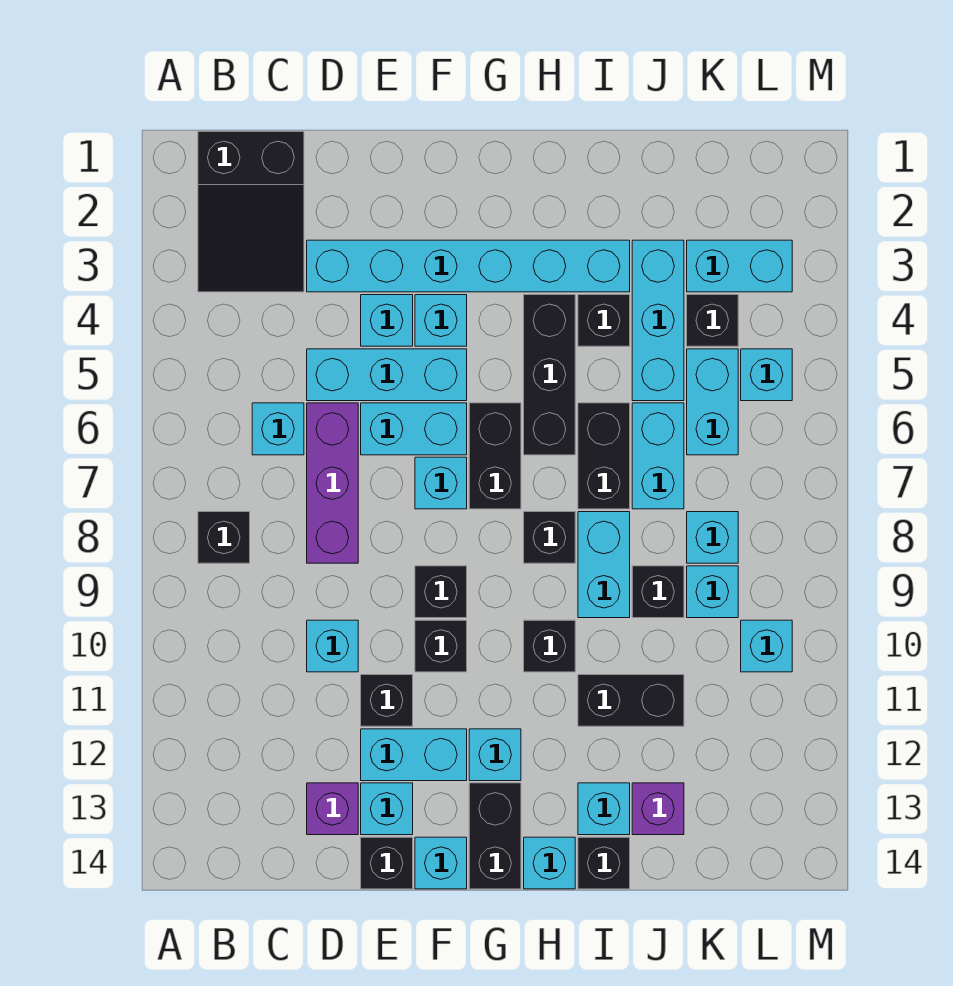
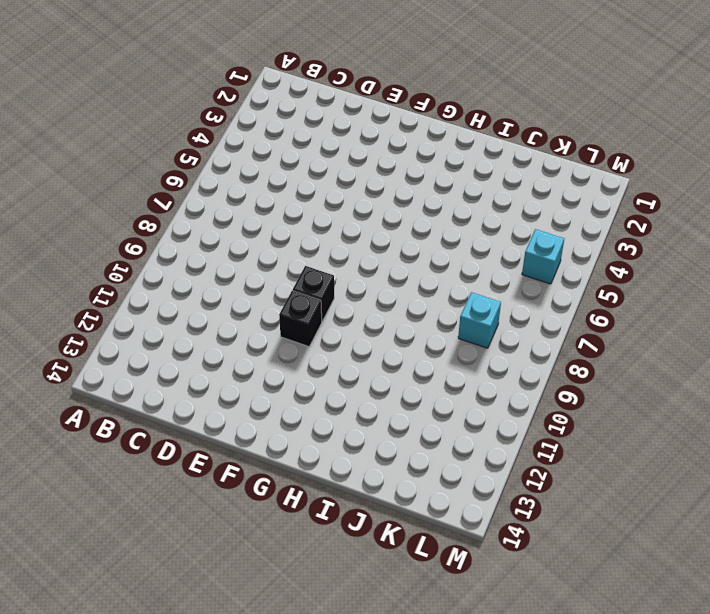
none -> black 2x3 slope [198,132,304,292]
none -> black 1x1 brick [198,512,250,563]
none -> cyan 1x1 brick [252,403,304,455]
none -> cyan 1x6 brick [307,240,630,292]

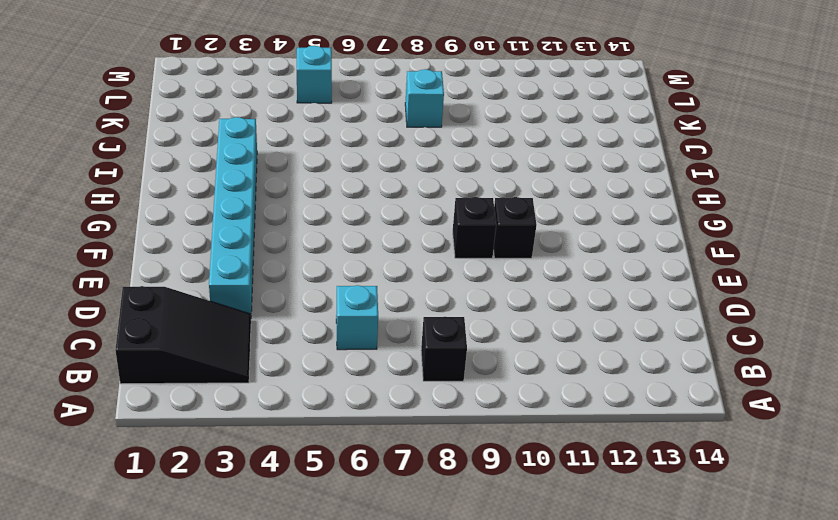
none -> cyan 1x3 brick [307,349,467,401]
none -> purple 1x3 brick [307,403,358,563]
none -> cyan 1x1 brick [307,620,358,672]
none -> purple 1x1 brick [307,783,358,835]

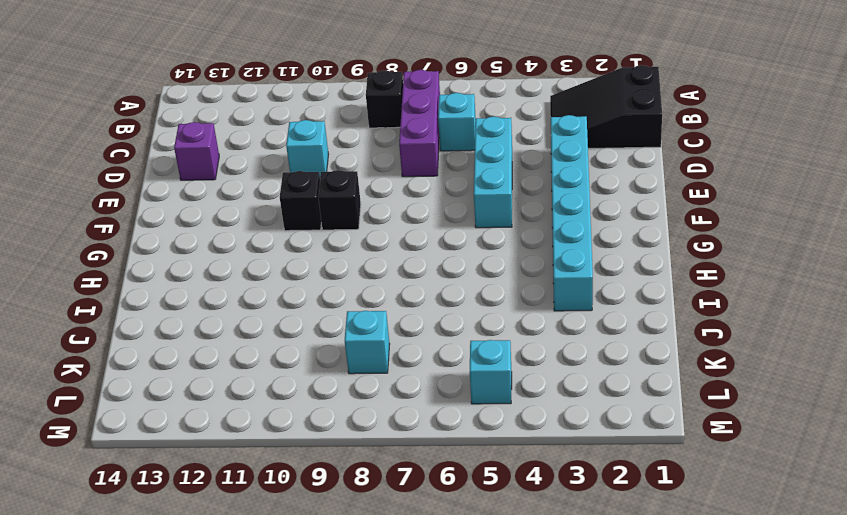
purple 1x3 brick [399,70,440,177] -> purple 1x3 brick turned to [307,403,358,563]
none -> cyan 1x1 brick [361,295,413,346]
none -> cyan 1x2 brick [361,403,467,455]
none -> black 1x1 brick [361,675,413,726]
none -> cyan 1x2 brick [361,729,467,781]

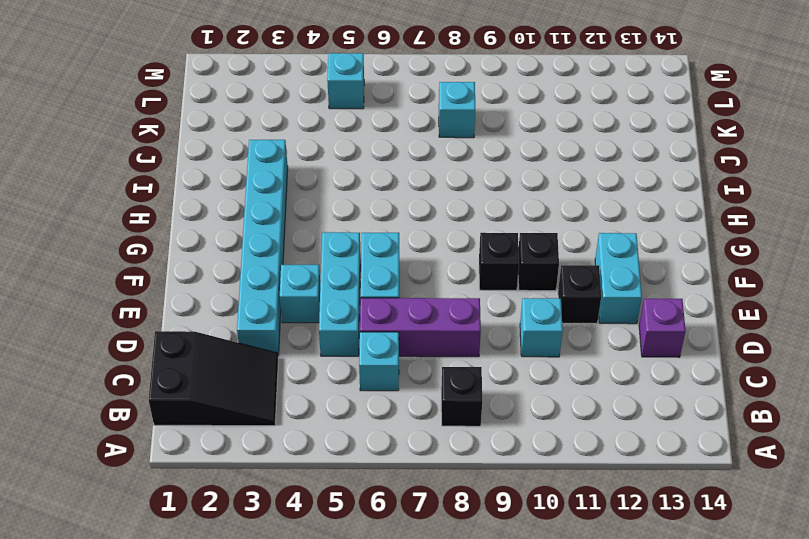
none -> cyan 1x1 brick [361,783,413,835]
none -> black 1x1 brick [361,837,413,889]
none -> cyan 1x1 brick [415,295,467,346]
none -> cyan 1x1 brick [415,457,467,509]

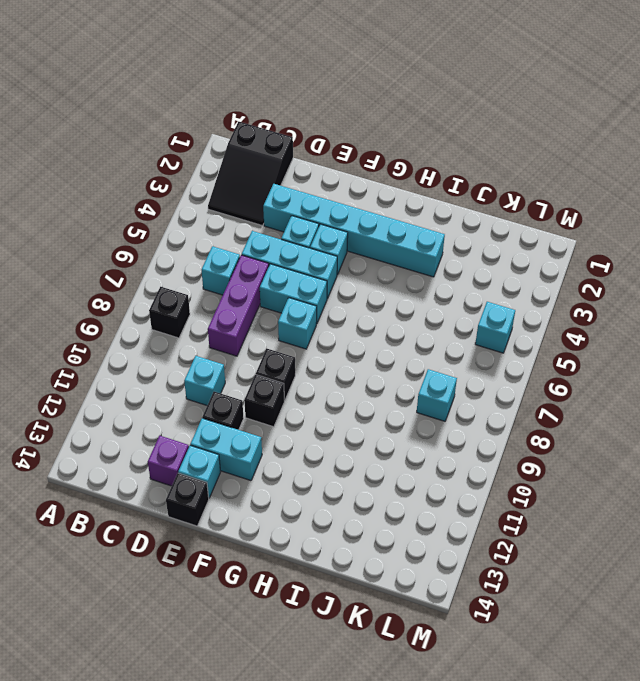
none -> cyan 1x1 brick [415,837,467,889]
none -> black 1x2 brick [469,403,521,509]
none -> cyan 1x1 brick [469,729,521,781]
none -> black 1x2 brick [469,783,521,889]

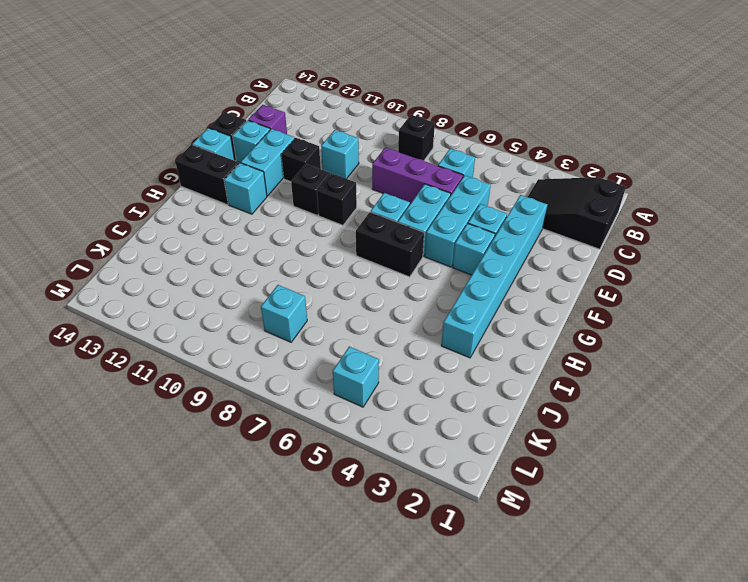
none -> black 1x3 brick [524,295,575,455]
none -> black 1x1 brick [524,512,575,563]
none -> black 1x1 brick [524,620,575,672]
none -> cyan 1x1 brick [524,837,575,889]

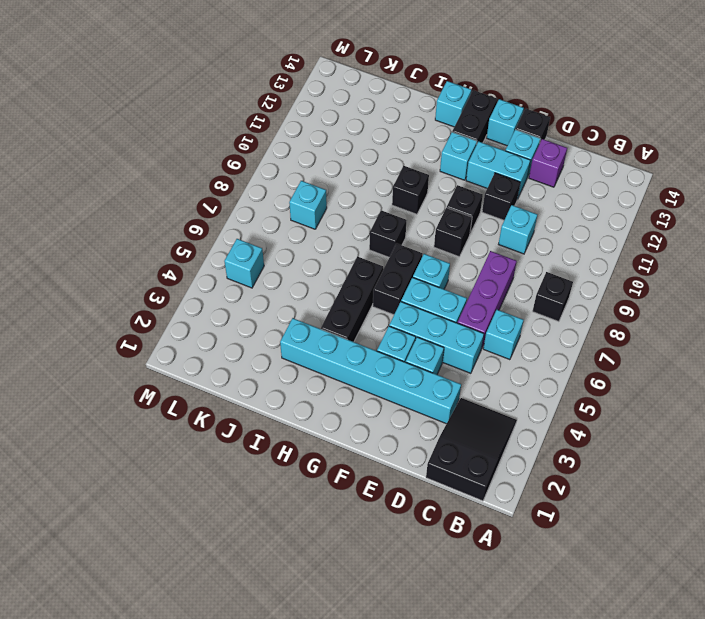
none -> black 1x1 brick [578,295,630,346]
none -> black 1x2 brick [578,403,630,509]
none -> cyan 1x2 brick [578,512,630,618]
none -> black 1x2 brick [578,675,684,726]

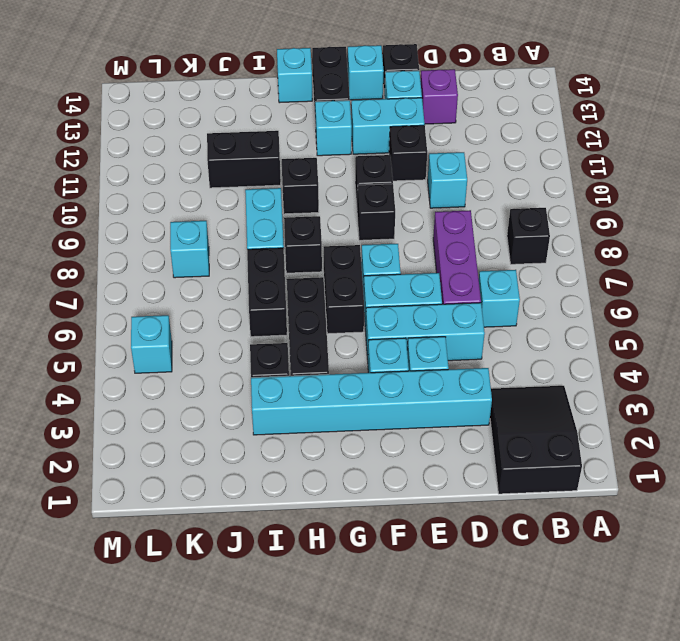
none -> cyan 1x1 brick [578,783,630,835]
none -> black 1x1 brick [578,837,630,889]
none -> cyan 1x3 brick [632,240,684,401]
none -> cyan 1x2 brick [632,403,684,509]

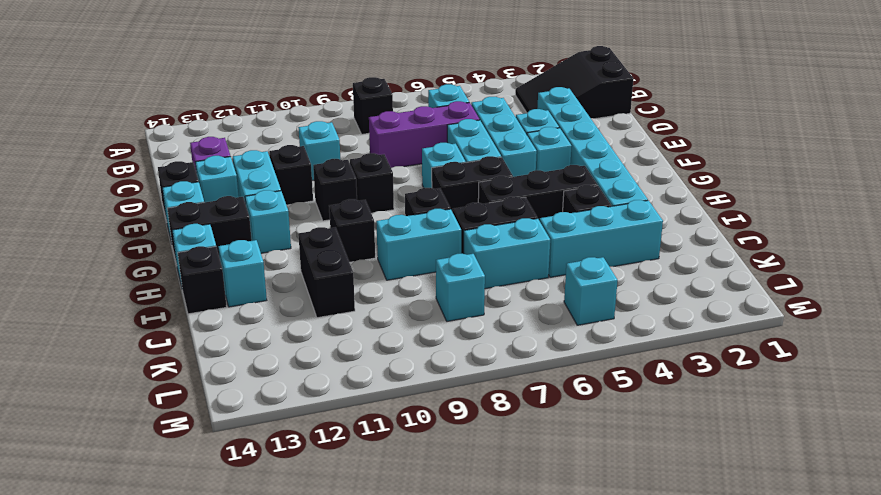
none -> black 1x1 brick [632,566,684,618]
none -> purple 1x1 brick [632,783,684,835]
none -> cyan 1x2 brick [687,240,792,292]
none -> black 1x1 brick [687,295,738,346]

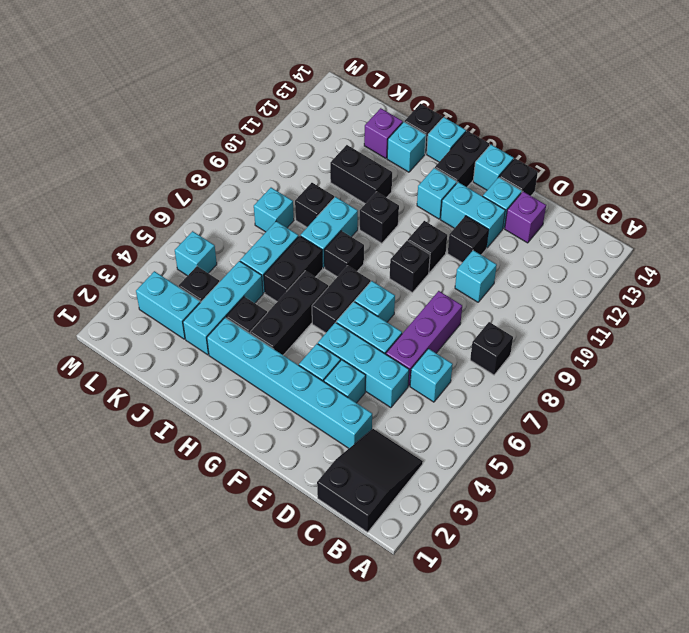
none -> cyan 1x2 brick [687,349,738,455]
none -> cyan 1x1 brick [687,566,738,618]
none -> cyan 1x1 brick [741,620,792,672]

